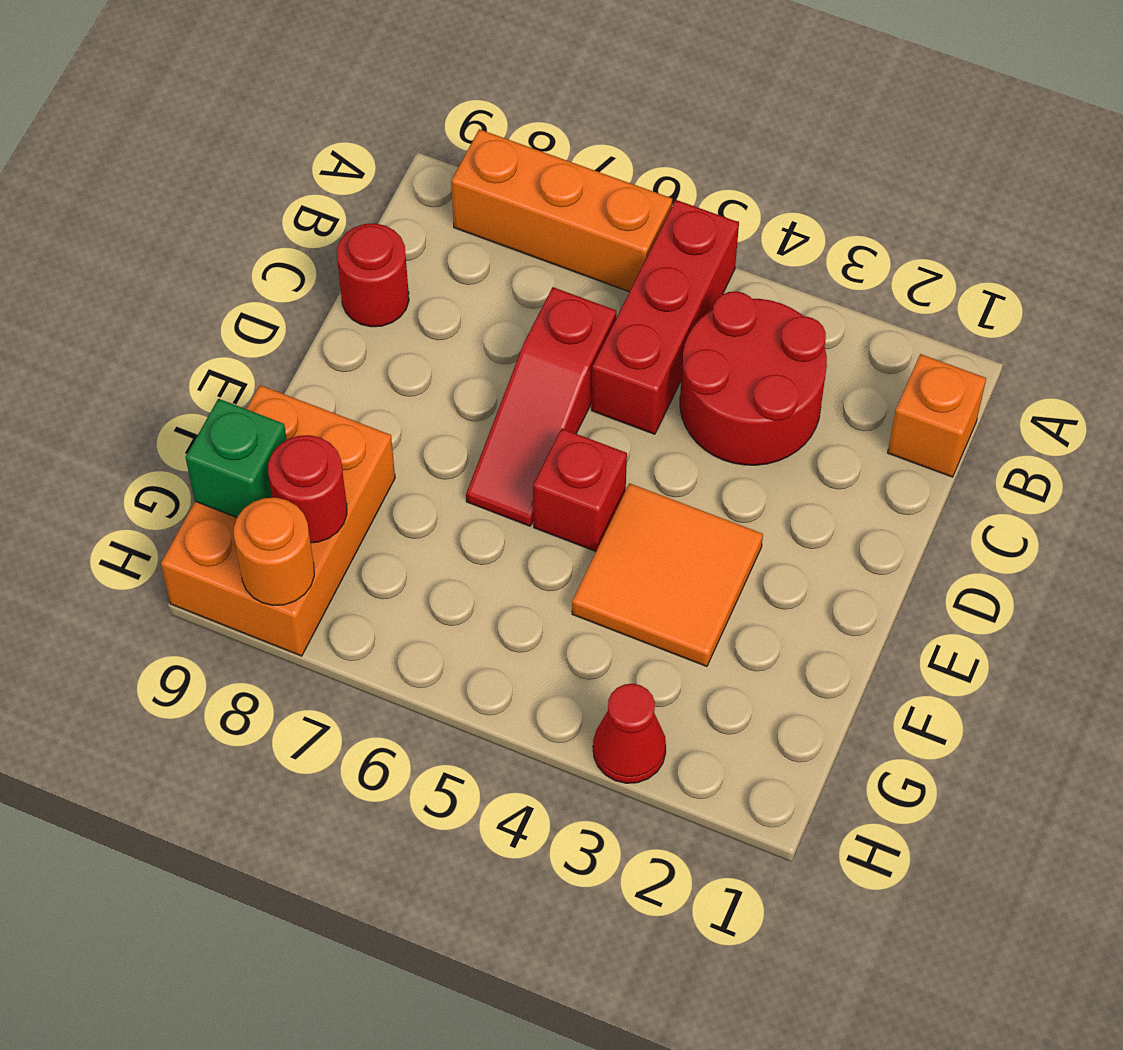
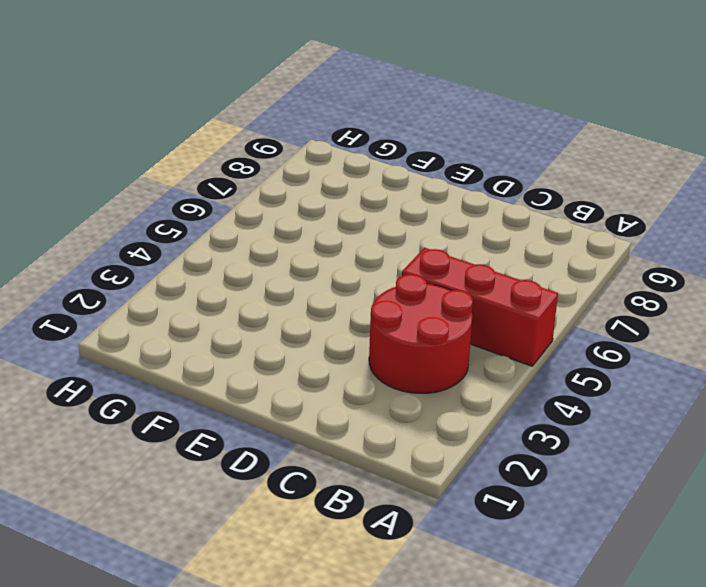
none -> orange 1x3 brick [451,129,672,292]
none -> orange 1x1 brick [888,354,986,477]
none -> red 1x3 slope [466,287,616,526]

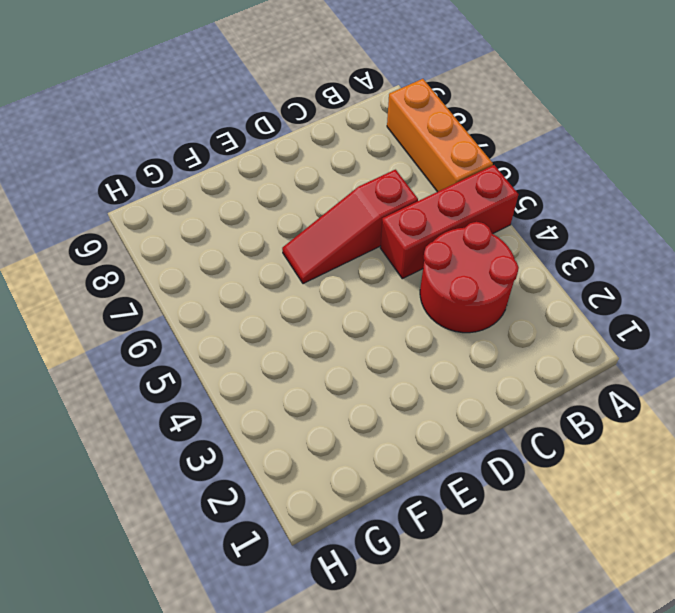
none -> orange 1x1 brick [888,354,986,477]
none -> red 1x1 round brick [337,223,409,327]
none -> orange 2x2 tile [572,483,763,666]

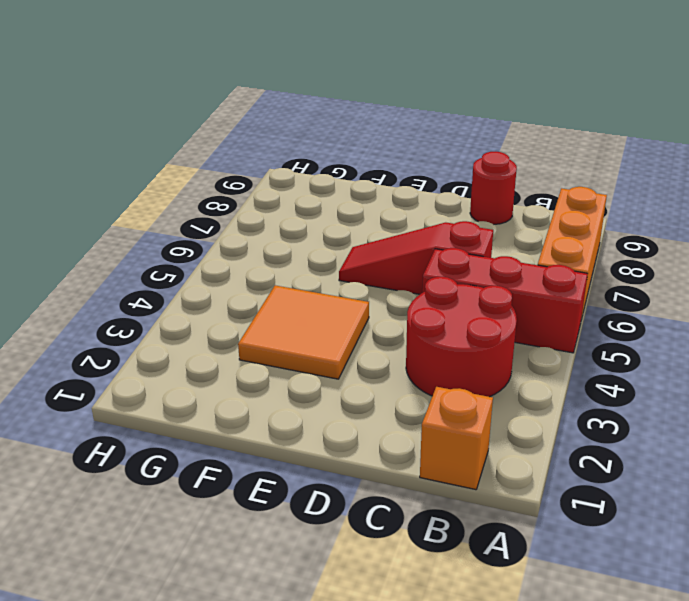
none -> red 1x1 brick [533,428,627,551]
none -> orange 2x3 brick [161,385,395,656]
none -> red 1x1 cone [593,684,666,783]

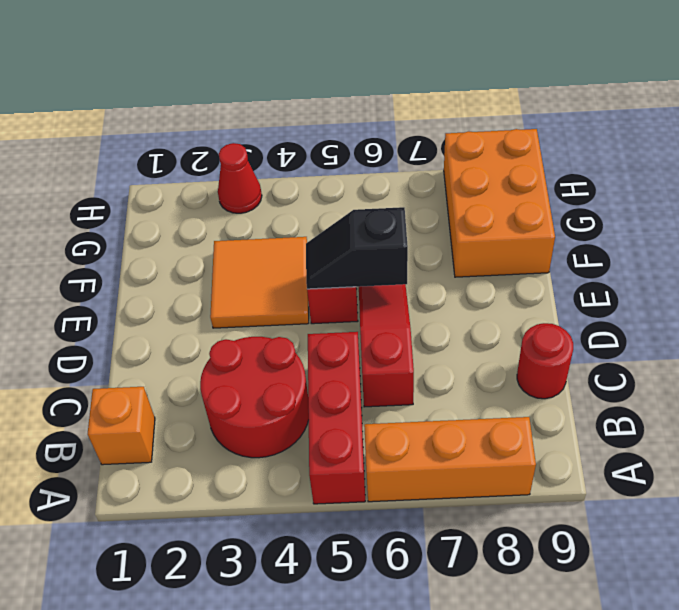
black 1x2 slope [306,207,408,289] -> none
none -> red 1x1 round brick [268,435,347,543]
none -> green 1x1 brick [186,399,287,517]
none -> orange 1x1 round brick [234,498,314,605]

